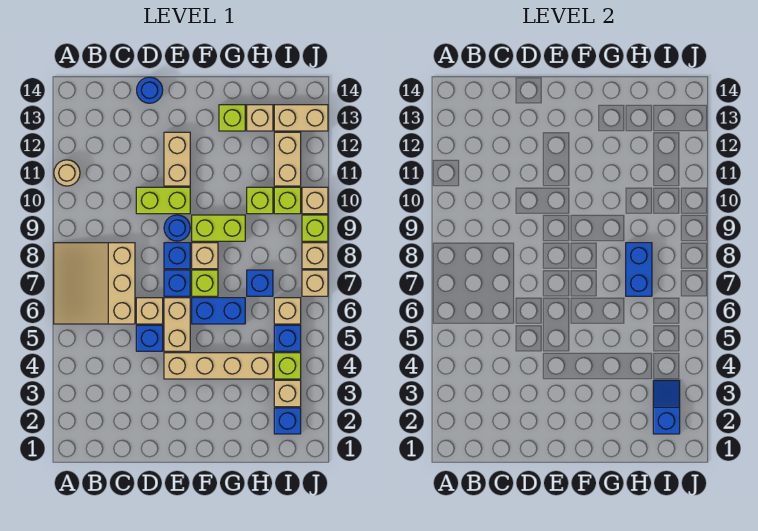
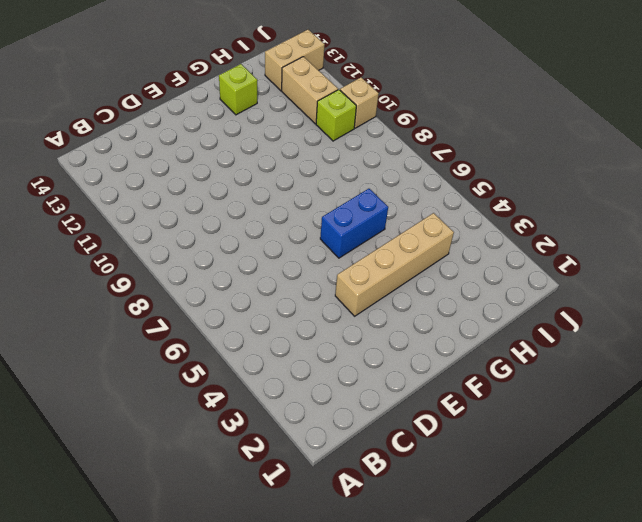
none -> tan 3x3 slope [54,243,135,324]
none -> tan 1x1 round brick [54,160,80,186]
none -> blue 1x1 brick [136,325,163,351]
none -> tan 1x1 brick [136,298,163,324]

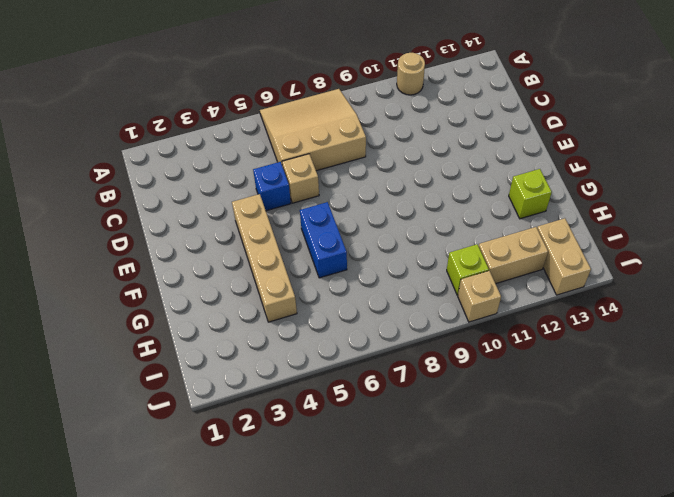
none -> lime 1x2 brick [136,187,190,214]
none -> blue 1x1 round brick [137,77,163,103]
none -> tan 1x2 brick [164,298,190,351]
none -> blue 1x1 brick [164,270,190,296]

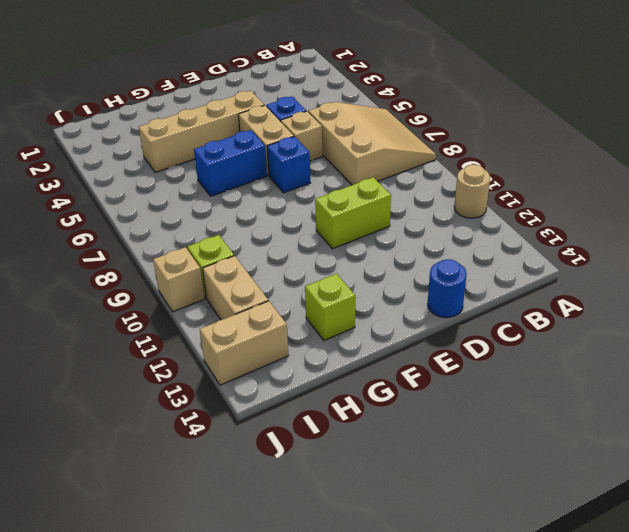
none -> blue 1x1 brick [164,243,190,269]
none -> blue 1x1 round brick [164,215,190,241]
none -> tan 1x2 brick [164,132,190,186]
none -> lime 1x1 brick [192,270,218,296]

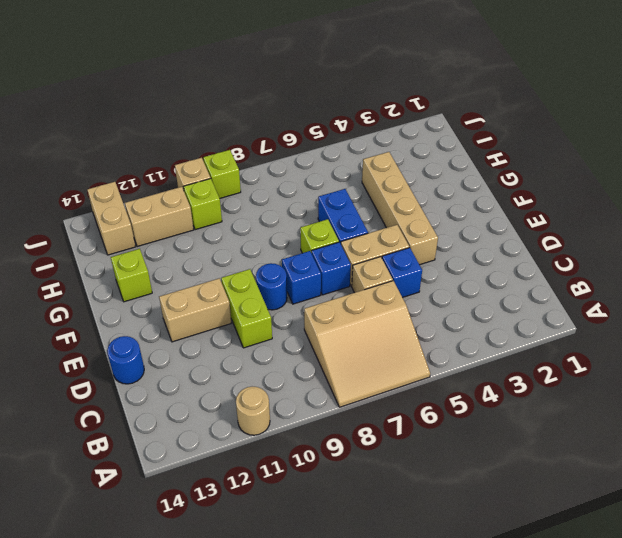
none -> tan 1x1 brick [192,243,218,269]
none -> lime 1x2 brick [192,215,245,241]
none -> blue 1x1 brick [247,270,273,296]
none -> lime 1x1 brick [247,187,273,214]

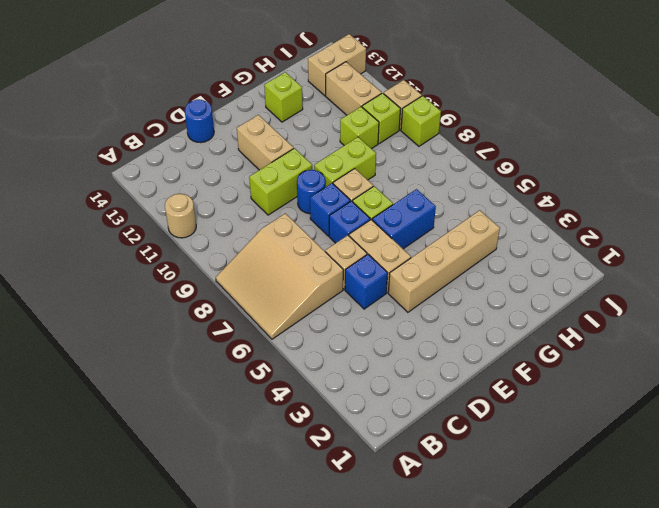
none -> blue 1x1 brick [247,270,273,296]
none -> tan 1x1 brick [247,105,273,131]
none -> blue 1x1 brick [274,408,301,434]
none -> tan 1x1 brick [274,380,301,407]

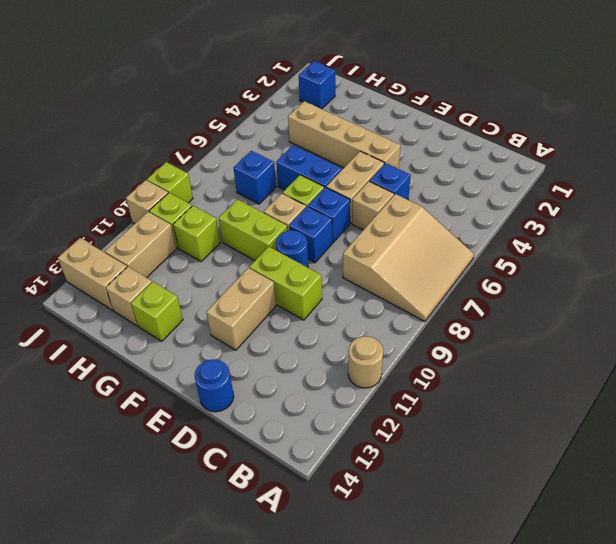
none -> tan 1x1 brick [274,380,301,407]
none -> lime 1x1 brick [274,353,301,379]
none -> blue 1x1 brick [274,325,301,351]
none -> tan 1x1 brick [274,298,301,324]

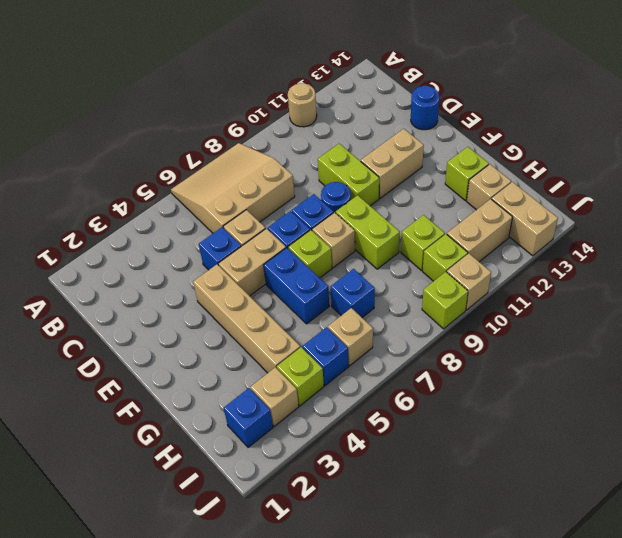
none -> tan 1x1 brick [302,270,328,296]
none -> tan 1x1 brick [302,243,328,269]
none -> blue 1x2 brick [626,243,652,296]
none -> blue 1x2 slope [653,380,680,434]

